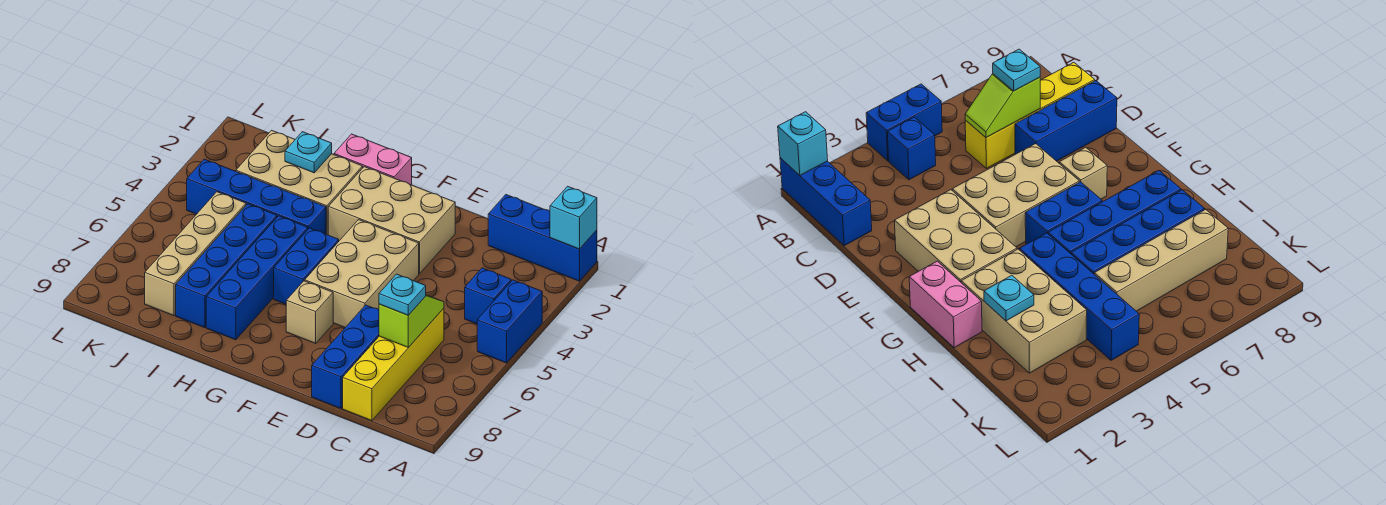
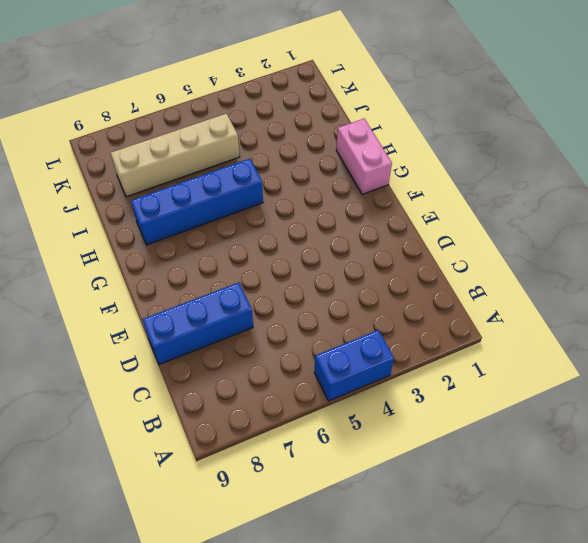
none -> blue 1x3 brick [488,195,597,281]
none -> blue 1x1 brick [465,268,511,324]
none -> yellow 1x4 brick [343,308,444,421]

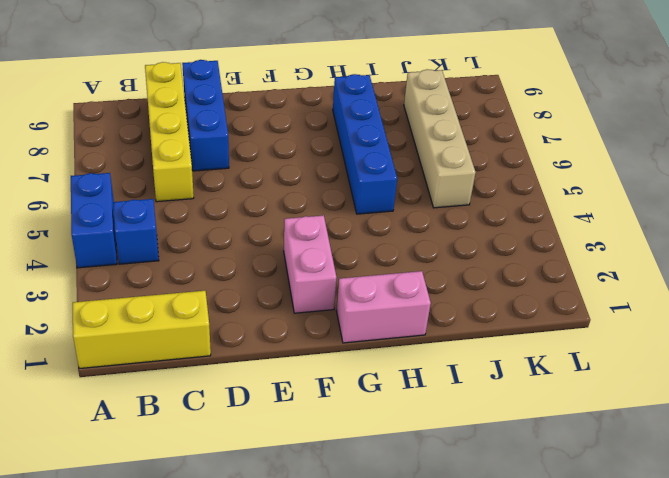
yellow 1x3 brick [73,291,211,369] -> blue 1x3 brick [488,195,597,281]
pink 1x2 brick [284,215,337,313] -> tan 2x3 brick [328,167,455,274]
none -> tan 2x3 brick [305,220,419,327]
none -> tan 1x1 brick [286,281,333,343]
none -> blue 1x2 brick [274,228,339,304]

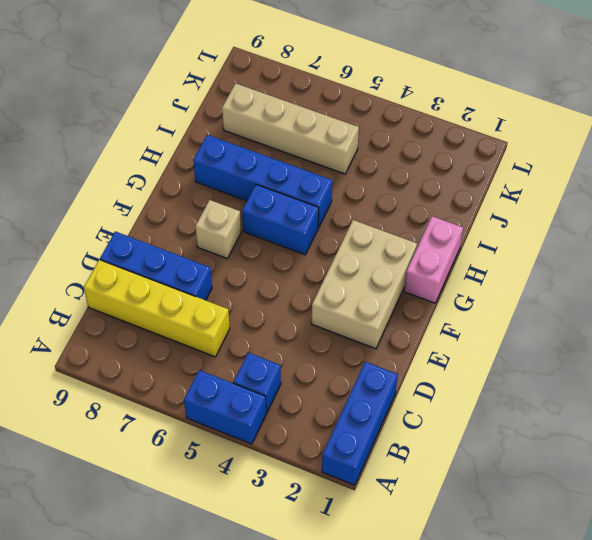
none -> tan 2x3 brick [305,220,419,327]
none -> tan 2x3 brick [236,130,363,235]
none -> blue 1x4 brick [187,159,326,234]

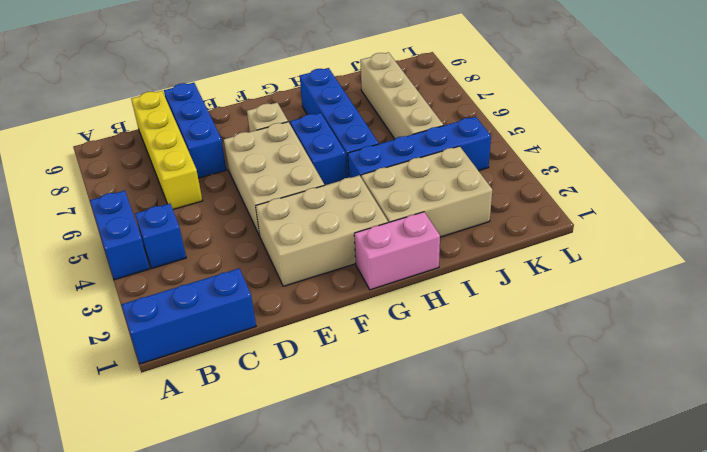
none -> blue 1x4 brick [176,204,277,328]
none -> cyan 1x1 brick [550,186,597,249]
none -> lime 1x2 slope [379,295,444,348]

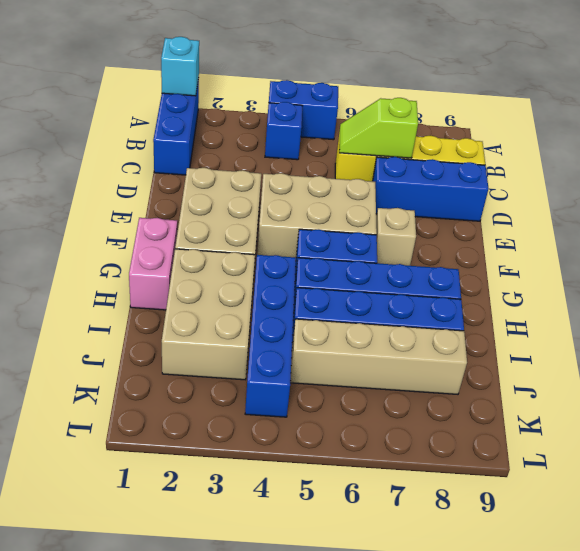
none -> cyan 1x1 plate [285,132,332,173]
none -> cyan 1x1 plate [379,274,426,315]

